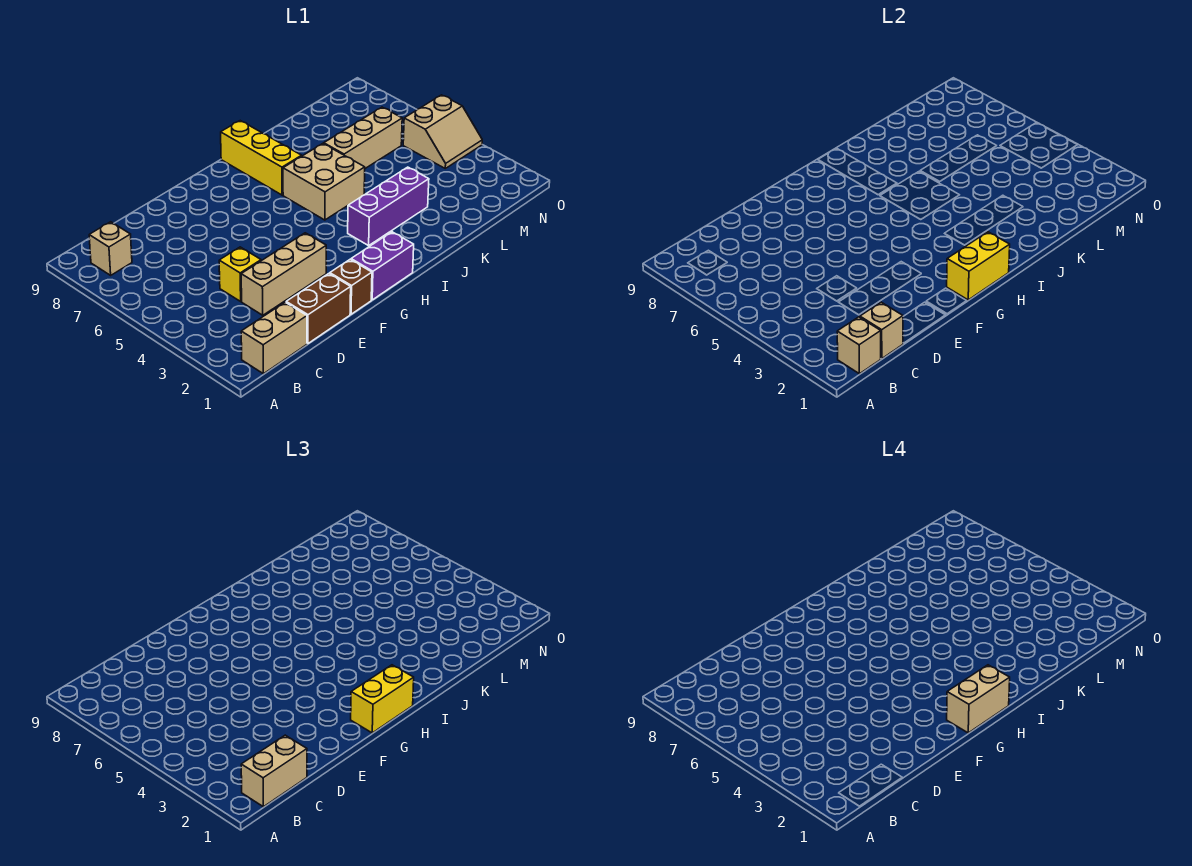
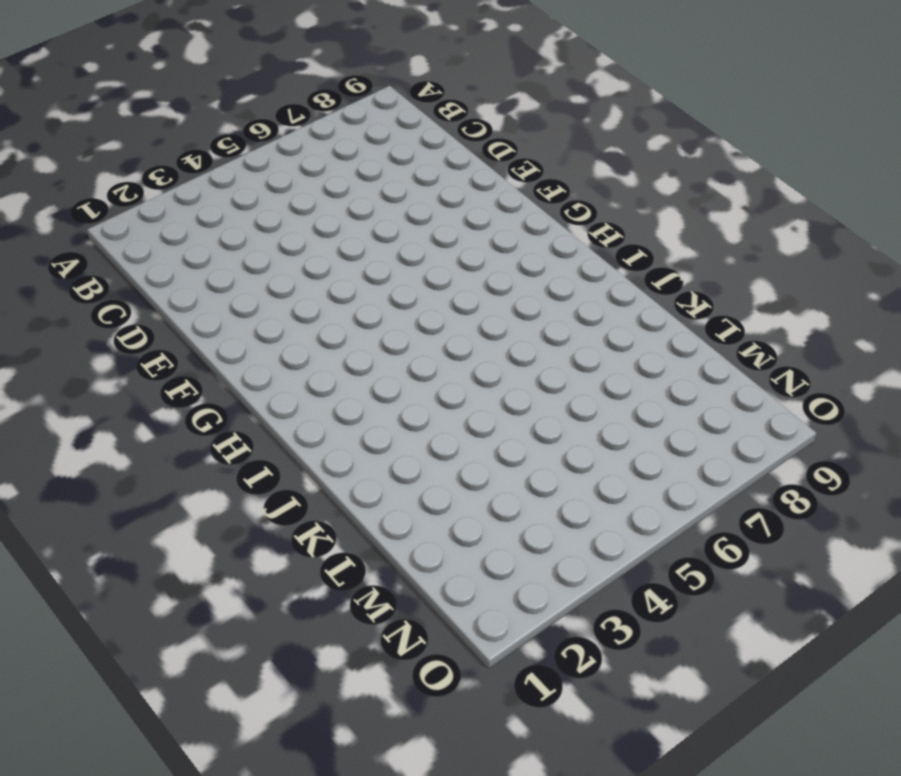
none -> tan 1x2 brick [241,302,307,374]
none -> tan 1x1 brick [89,222,132,275]
none -> brown 1x2 brick [286,274,351,343]

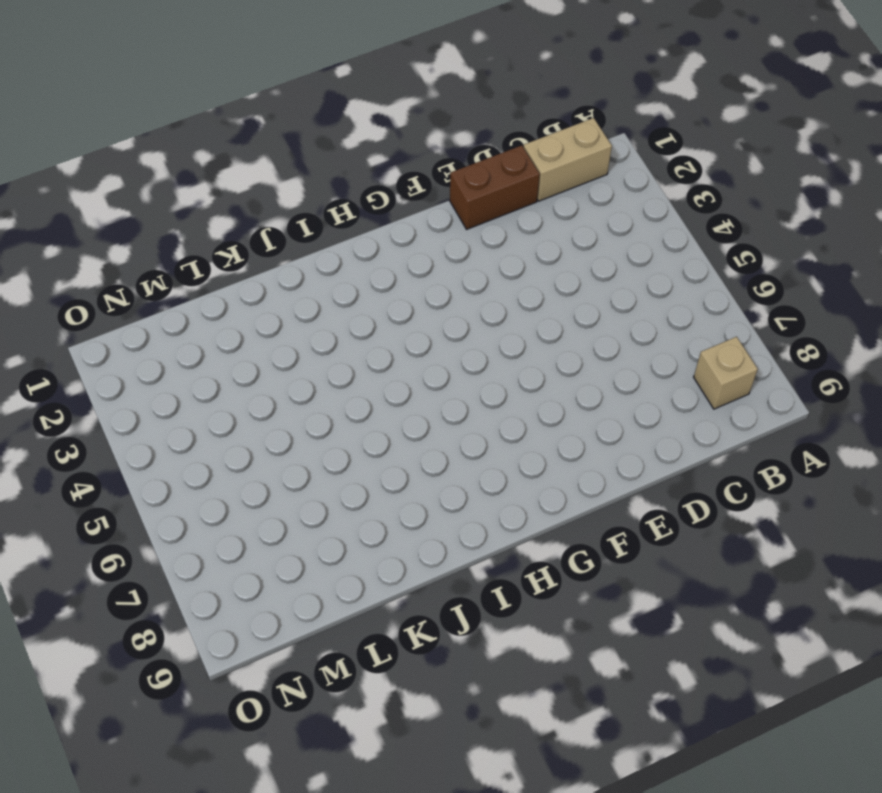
none -> tan 1x3 brick [241,233,326,315]
none -> yellow 1x1 brick [219,247,261,301]
none -> brown 1x1 brick [330,259,372,314]

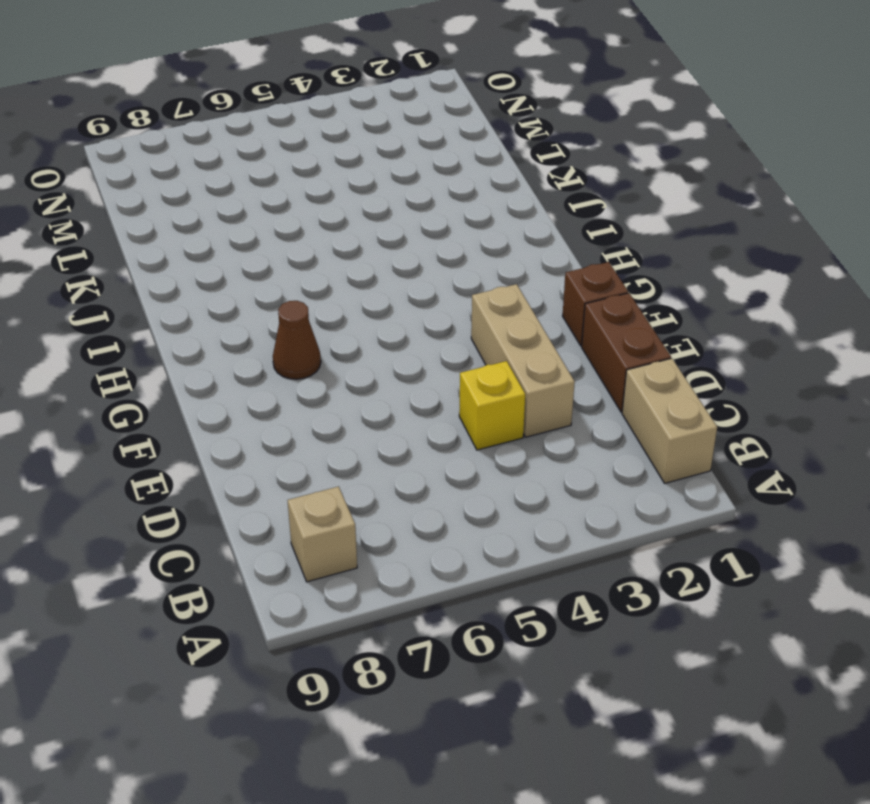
brown 1x1 cone [273,301,321,379] -> none
none -> purple 1x2 brick [351,232,414,300]
none -> purple 1x3 brick [348,167,429,246]
none -> tan 2x2 brick [283,144,365,220]

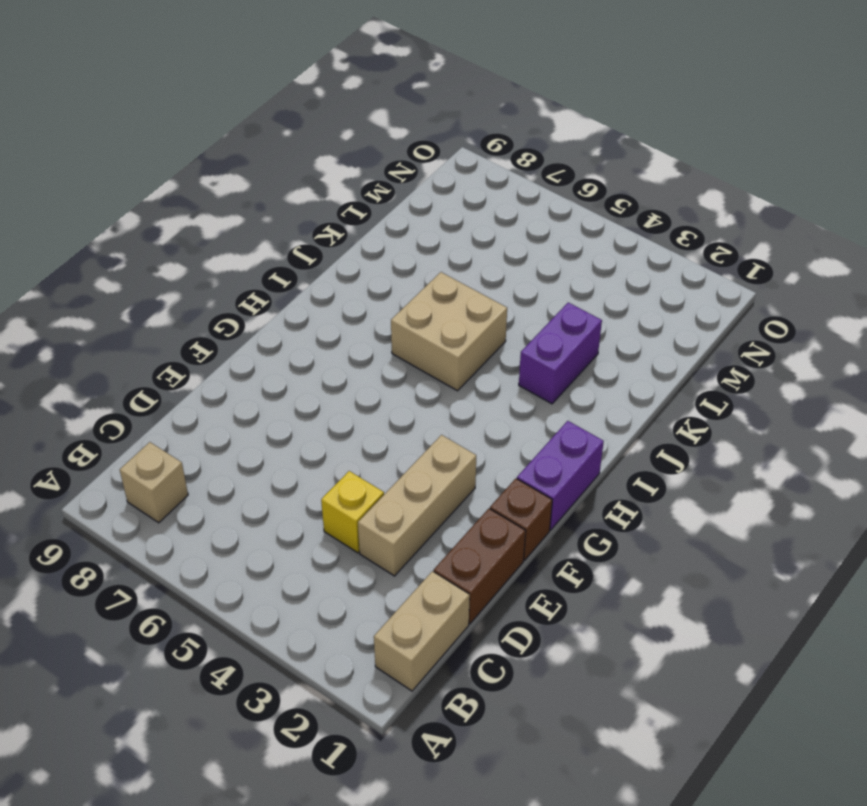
purple 1x2 brick [519,303,602,404] -> purple 1x3 brick [348,167,429,246]
none -> yellow 1x3 brick [221,121,302,195]
none -> tan 1x3 brick [324,107,402,168]
none -> tan 2x2 slope [403,95,482,168]

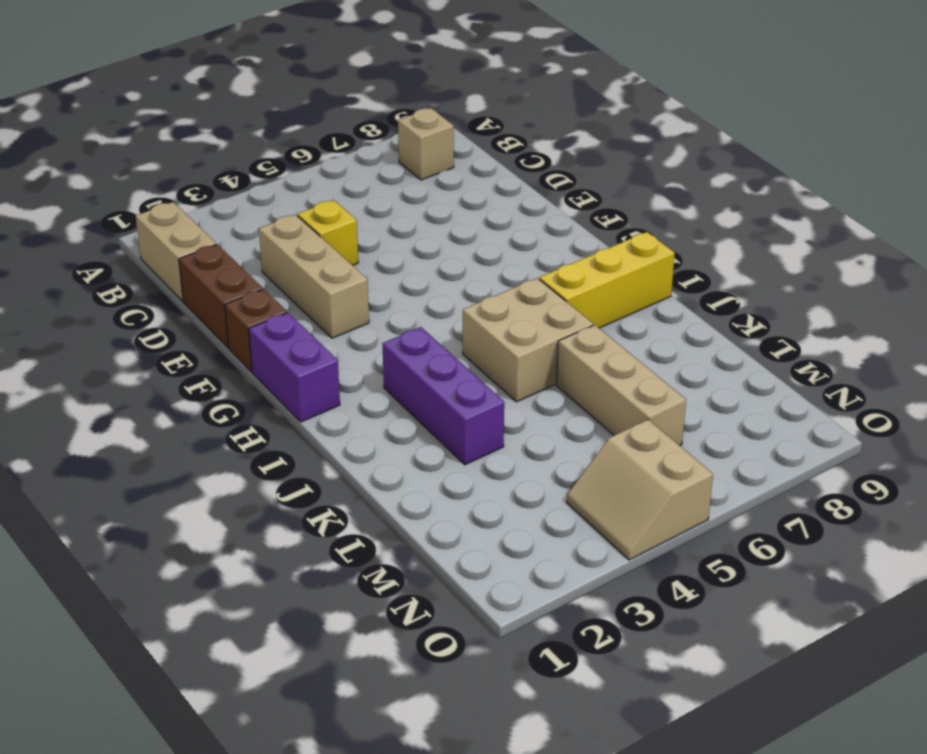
none -> tan 1x1 brick [837,317,881,374]
none -> tan 1x1 brick [860,302,903,359]
none -> yellow 1x2 brick [947,232,1010,300]

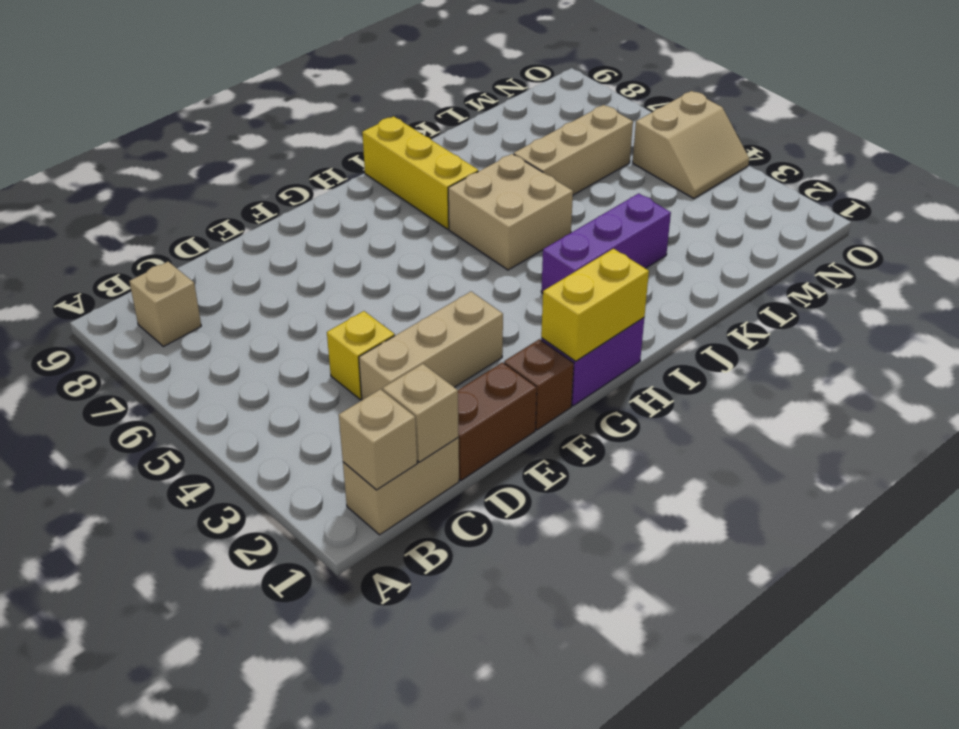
none -> tan 1x2 brick [241,735,307,807]
none -> yellow 1x2 brick [351,665,414,733]
none -> tan 1x2 brick [947,665,1010,733]

